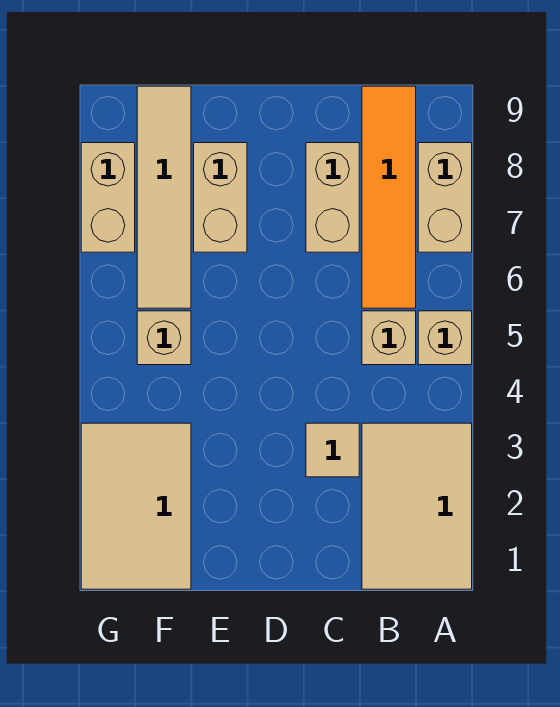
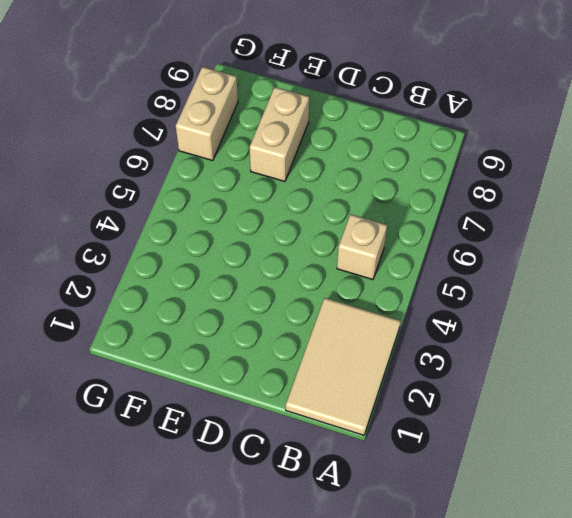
none -> tan 1x1 brick [418,311,472,365]
none -> tan 1x2 brick [418,143,472,252]
none -> orange 1x4 tile [362,86,416,308]

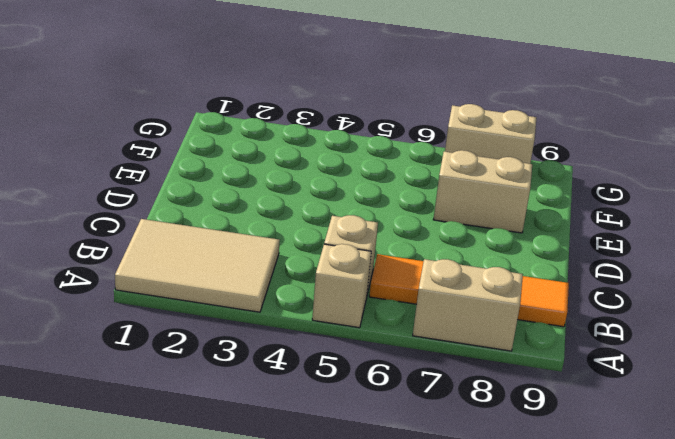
none -> tan 1x1 tile [306,423,359,477]
none -> tan 1x2 brick [306,143,359,252]
none -> tan 2x3 tile [81,423,191,589]

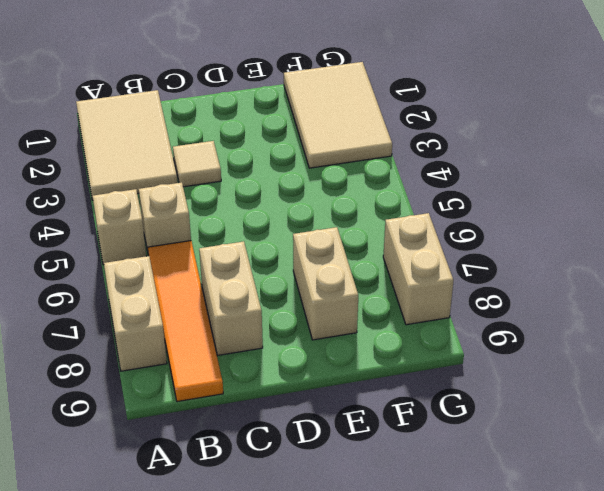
none -> tan 1x1 brick [137,311,191,365]
none -> tan 1x4 tile [137,86,191,308]

